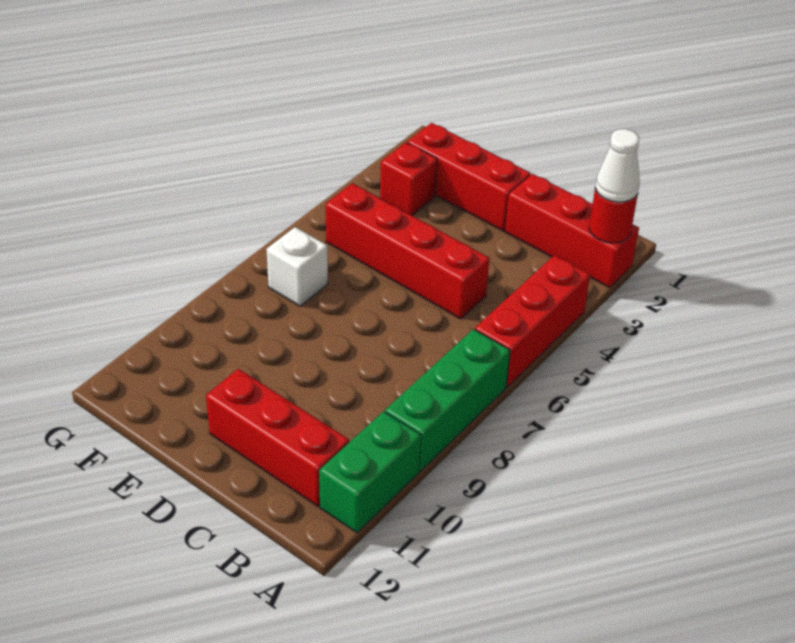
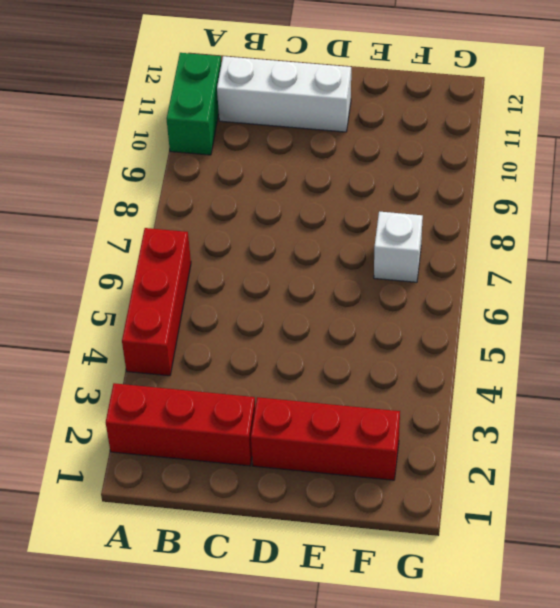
white 1x3 brick [217,56,351,132] -> red 1x3 brick [206,369,349,507]
none -> green 1x3 brick [385,329,510,471]
none -> red 1x4 brick [326,183,490,319]

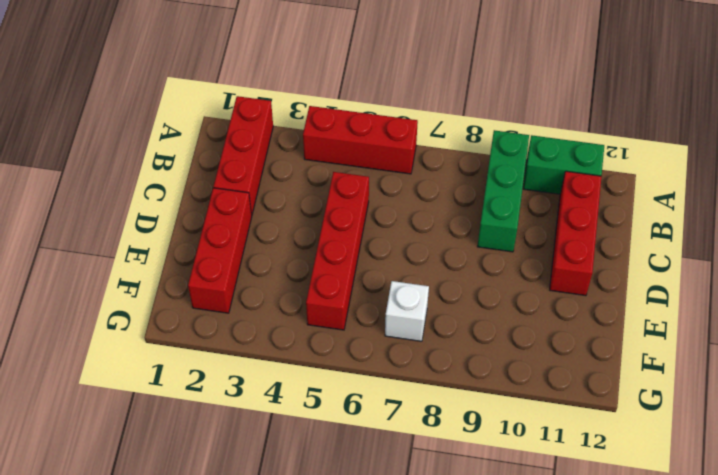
green 1x3 brick [477,130,529,252] -> green 1x3 brick turned to [385,329,510,471]
none -> red 1x1 brick [380,143,437,215]
none -> red 1x1 round brick [589,188,638,243]

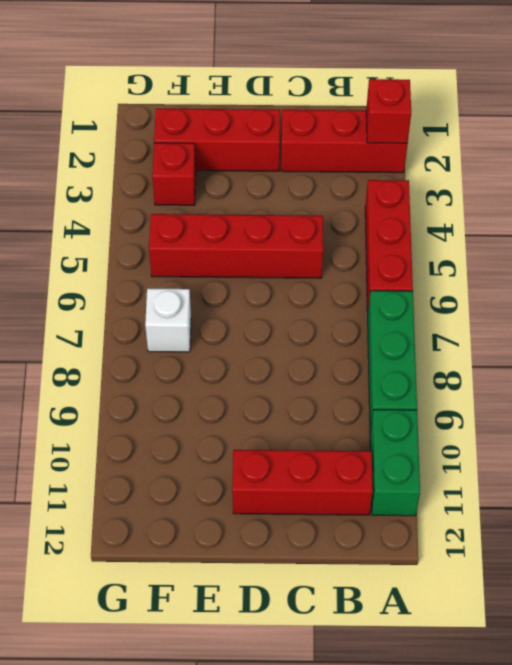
red 1x1 brick [366,79,411,143] -> red 1x1 round brick [589,188,638,243]
none -> white 1x1 cone [595,129,640,202]

